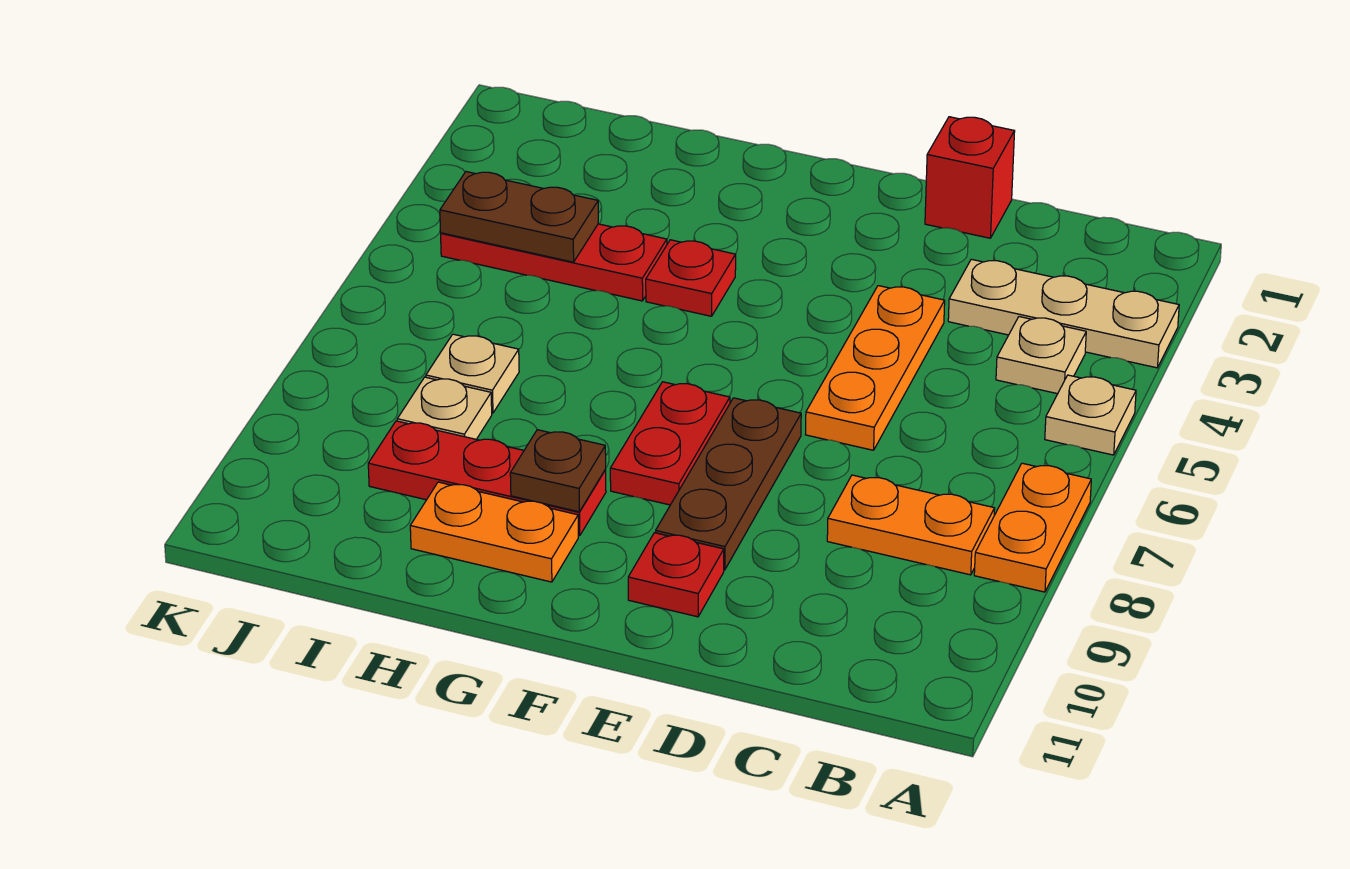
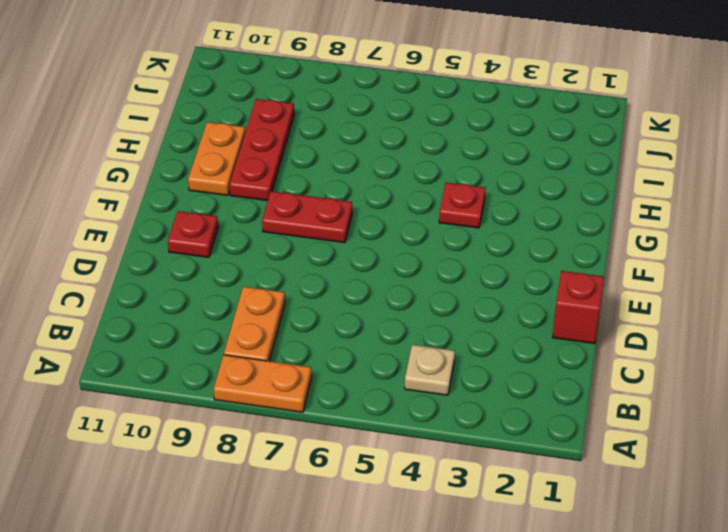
none -> tan 1x3 plate [948,259,1179,368]
none -> tan 1x1 plate [1045,375,1136,455]
none -> orange 1x3 plate [805,286,945,450]

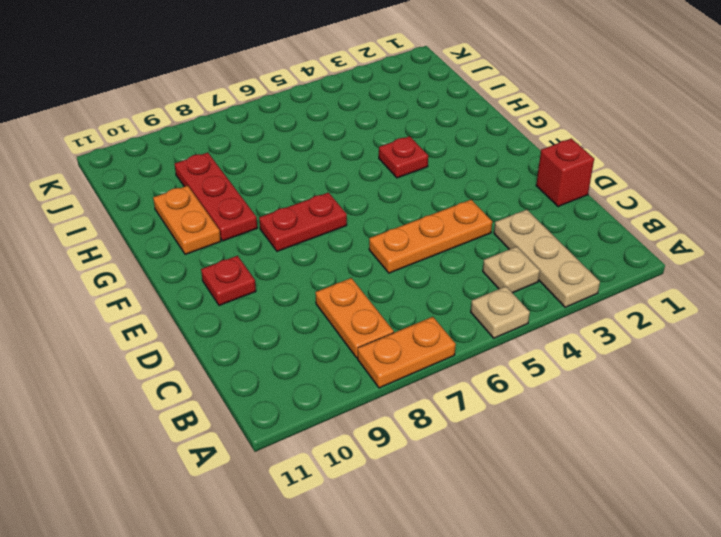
none -> brown 1x3 plate [656,398,801,570]
none -> red 1x3 plate [441,224,667,301]
none -> tan 1x1 plate [426,334,519,413]

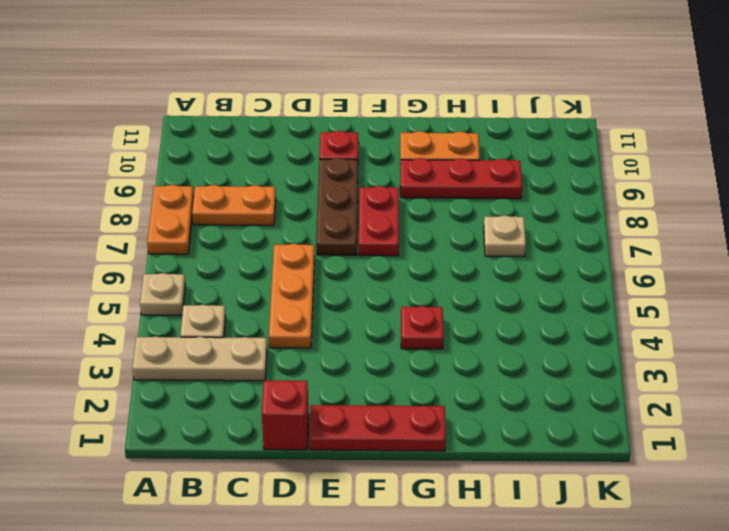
red 1x3 plate [309,405,446,451] -> red 1x3 plate moved to [441,224,667,301]
none -> tan 1x1 plate [397,377,492,439]
none -> brown 1x1 plate [510,430,606,512]
none -> brown 1x2 plate [440,172,598,262]

